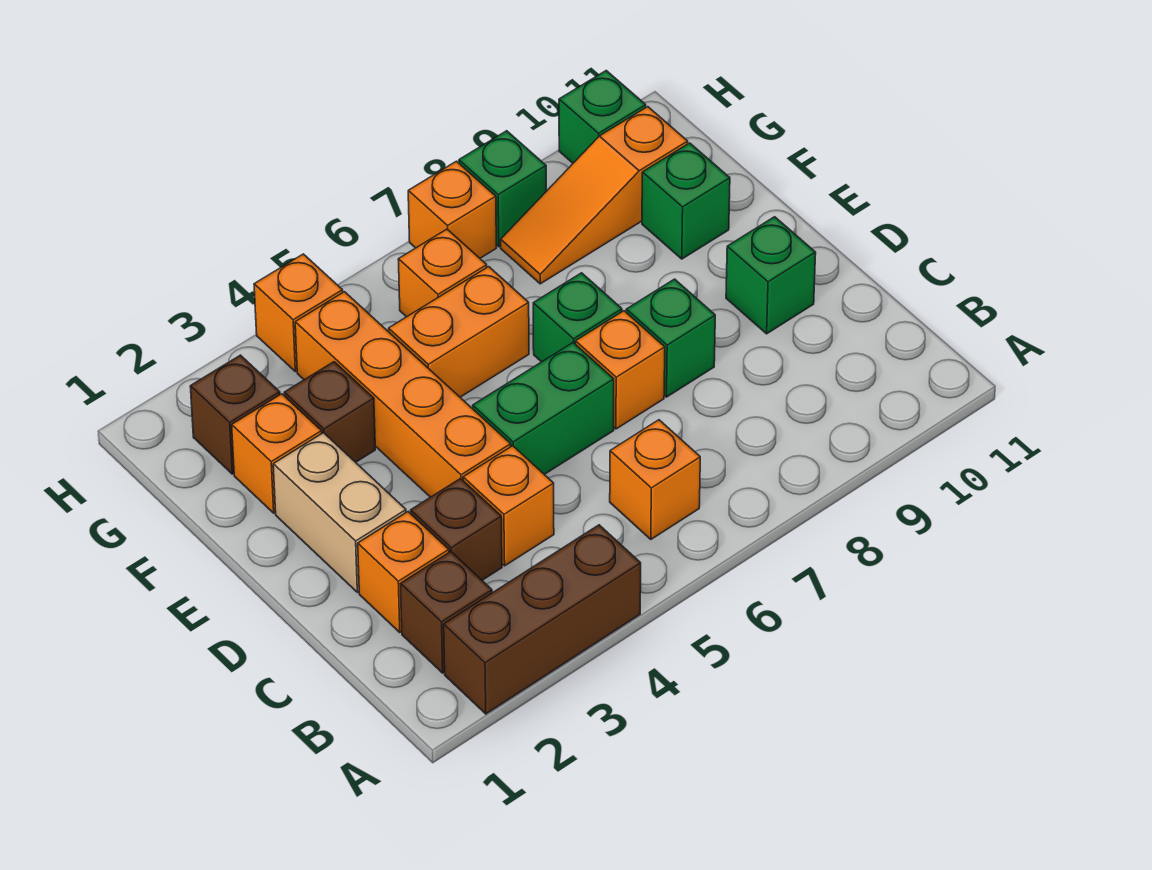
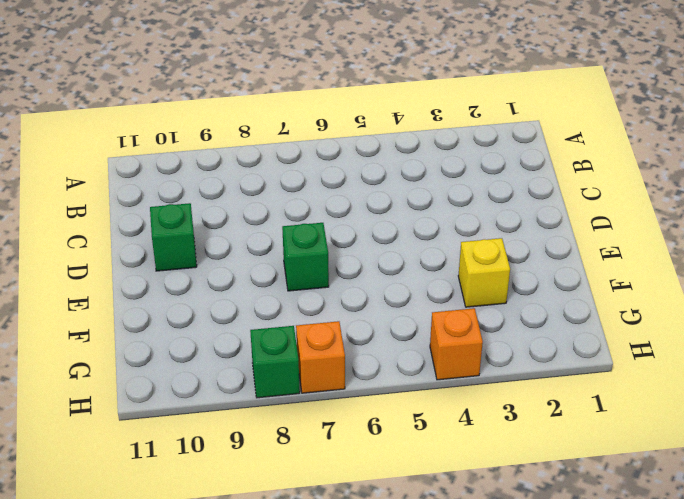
yellow 1x1 brick [458,238,510,307] -> brown 1x1 brick [284,362,375,462]
none -> brown 1x3 brick [444,525,641,714]
none -> brown 1x1 brick [401,552,492,673]
none -> orange 1x1 brick [610,420,700,539]

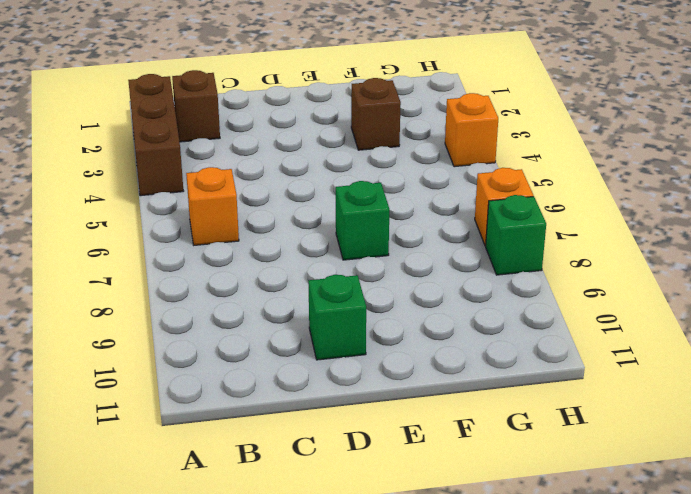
none -> orange 1x1 brick [358,512,449,633]
none -> brown 1x1 brick [411,479,502,580]
none -> orange 1x1 brick [463,446,554,566]

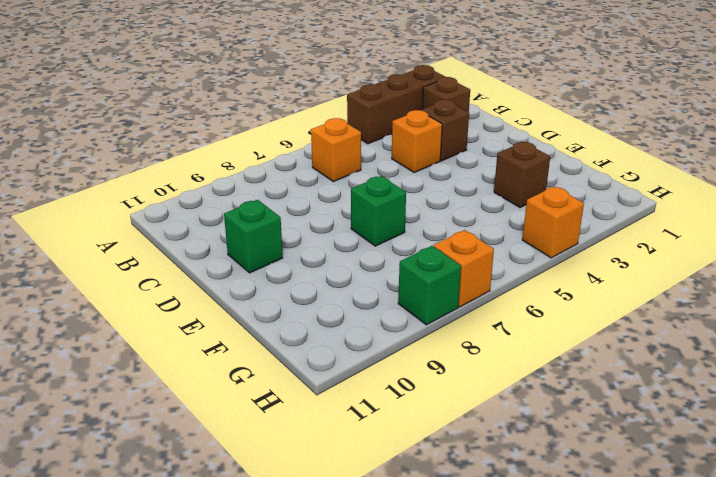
none -> orange 1x1 brick [358,512,449,633]
none -> tan 1x2 brick [273,433,406,592]
none -> orange 1x4 brick [295,292,511,497]

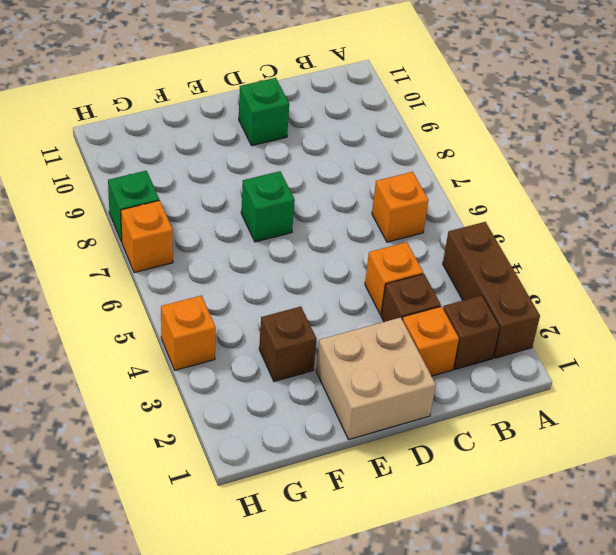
tan 2x2 brick [316,317,436,440] -> tan 1x2 brick [273,433,406,592]
none -> orange 1x4 brick [295,292,511,497]
none -> green 1x2 brick [473,343,614,474]
none -> orange 1x1 brick [576,311,665,429]

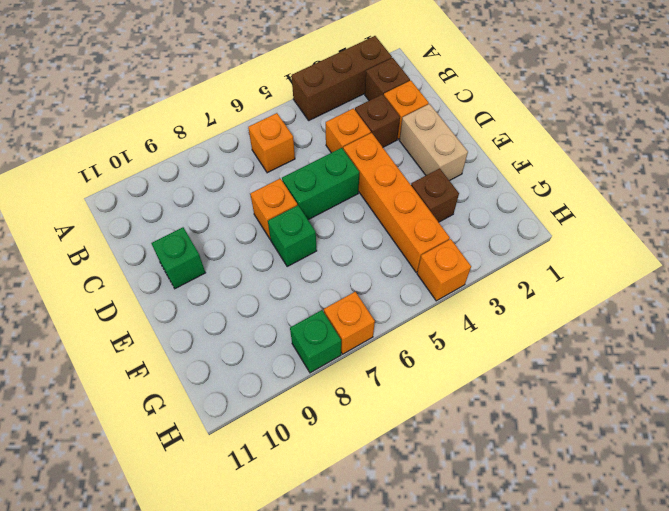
none -> green 1x1 brick [626,279,715,397]
none -> orange 1x1 brick [232,394,322,513]
none -> orange 1x2 brick [389,267,529,397]

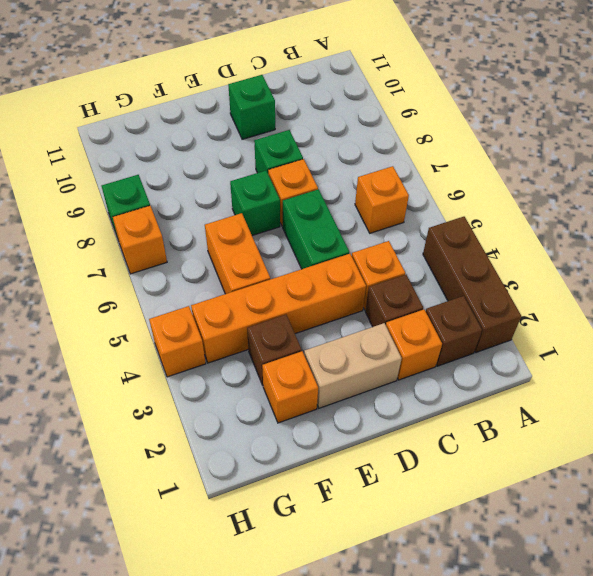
none -> green 1x1 brick [642,143,730,259]
none -> brown 1x1 brick [190,355,280,474]
none -> orange 1x1 brick [398,229,487,317]

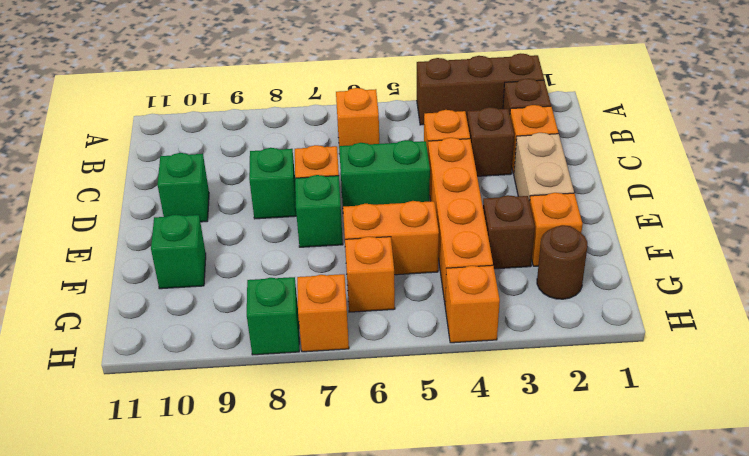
brown 1x1 round brick [537,225,587,299] -> brown 1x1 brick [190,355,280,474]
none -> orange 1x3 slope [501,107,688,284]
none -> green 1x1 brick [559,71,646,163]

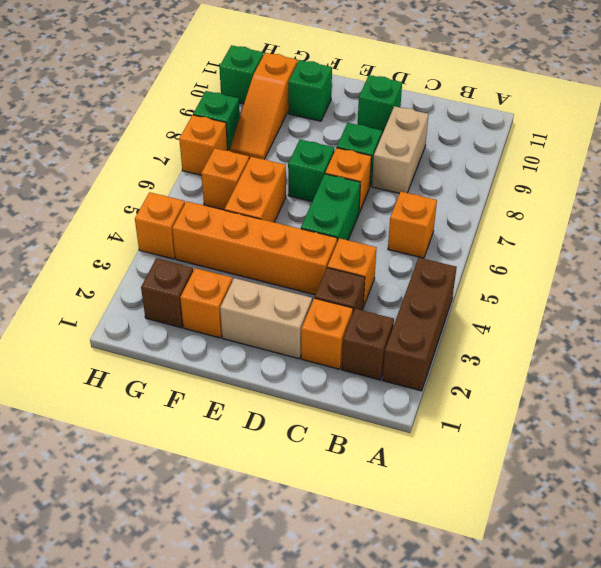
tan 1x2 brick [372,106,429,193] -> none
none -> brown 1x1 brick [284,362,375,462]

